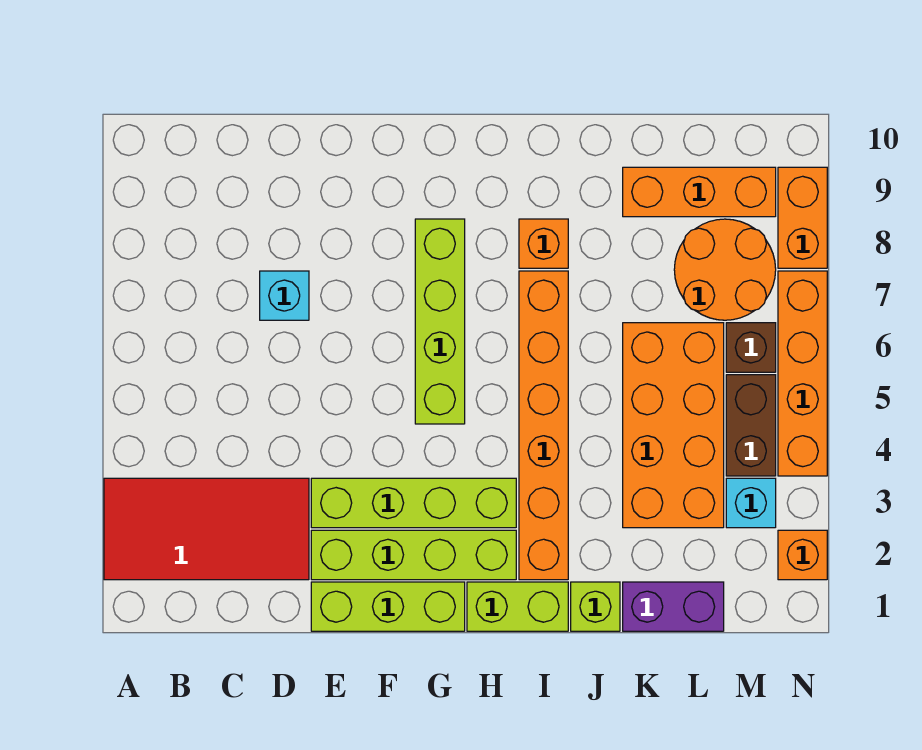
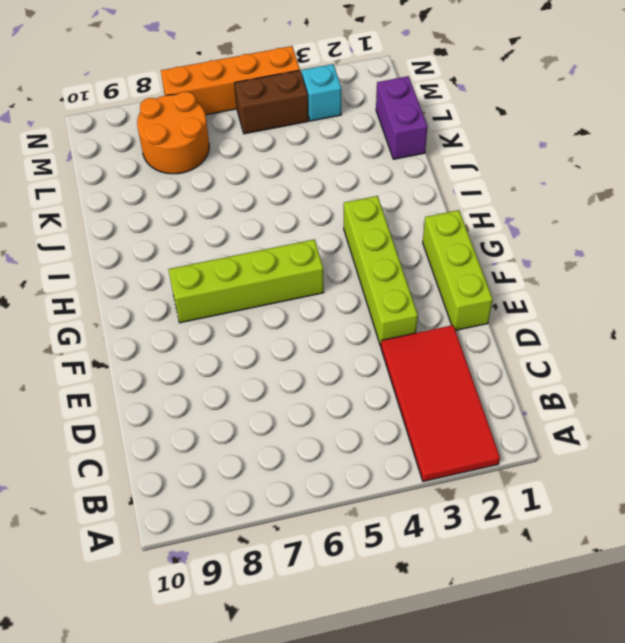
none -> cyan 1x1 brick [260,271,309,320]
none -> lime 1x4 brick [311,530,516,580]
none -> lime 1x2 brick [467,582,568,631]

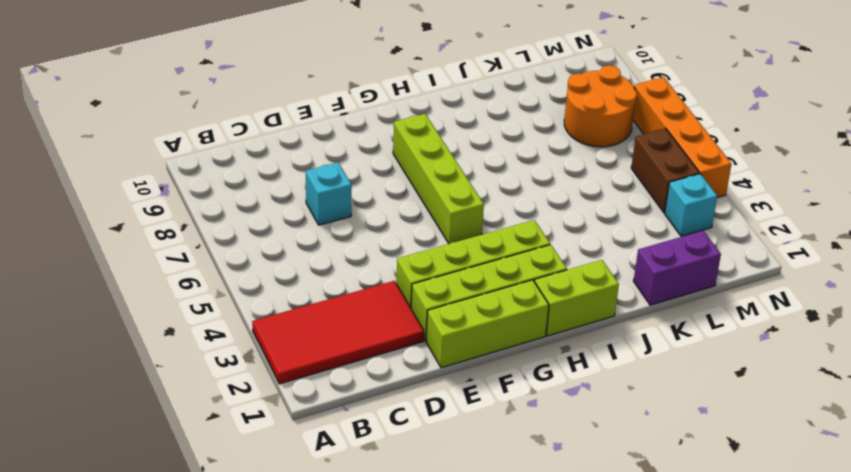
none -> orange 1x6 brick [519,271,568,580]
none -> orange 1x1 brick [519,219,568,268]
none -> lime 1x1 brick [571,582,620,631]

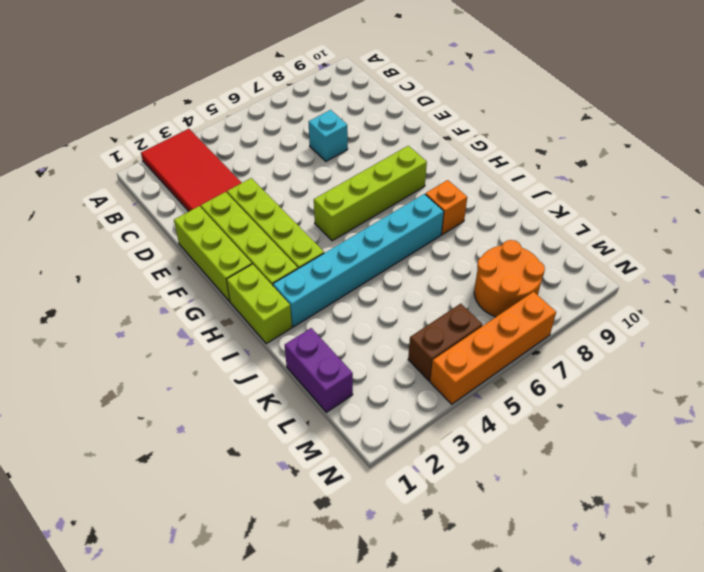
cyan 1x6 brick [273,194,444,327] -> orange 1x6 brick [519,271,568,580]
none -> lime 1x1 brick [571,582,620,631]
none -> orange 2x4 brick [623,323,724,528]
none -> orange 1x3 brick [623,167,776,217]

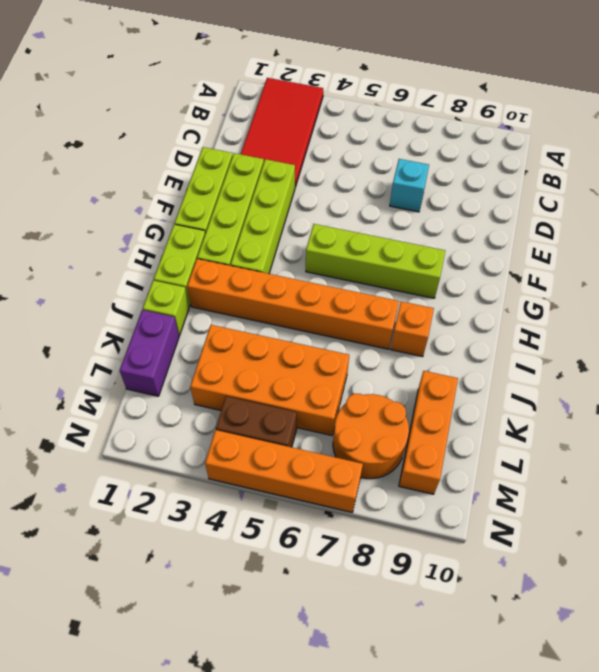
none -> cyan 1x1 brick [726,478,776,528]
none -> brown 1x1 brick [726,323,776,372]
none -> orange 1x1 brick [778,530,827,580]

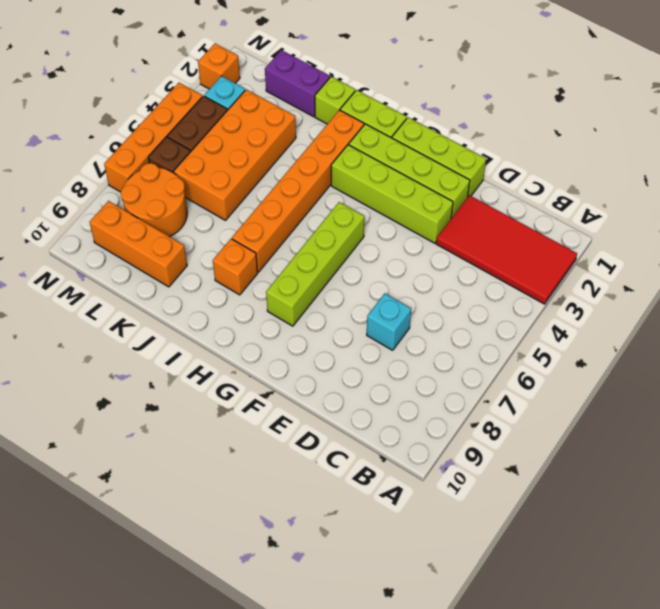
none -> orange 1x2 brick [778,167,827,268]

